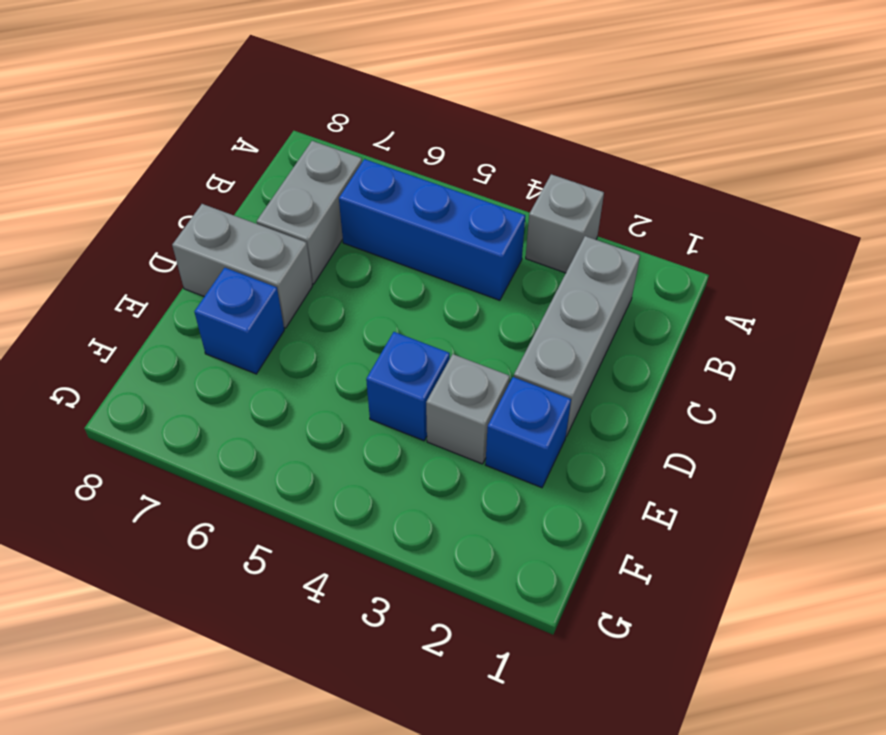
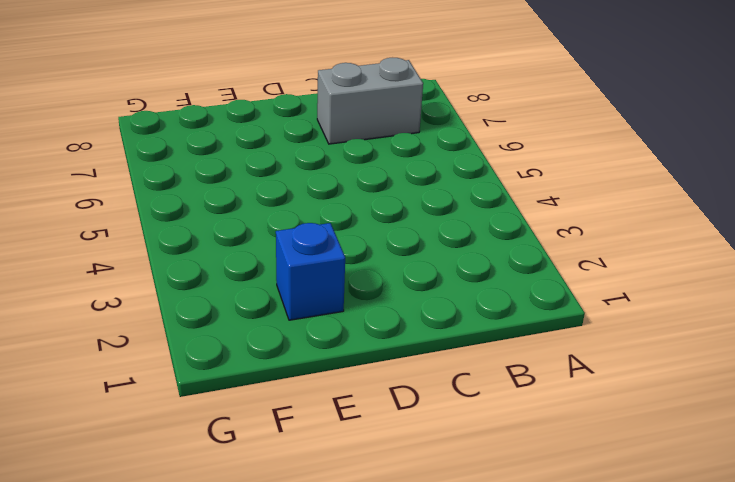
none -> grey 1x1 brick [526,174,604,273]
none -> grey 1x3 brick [514,236,640,436]

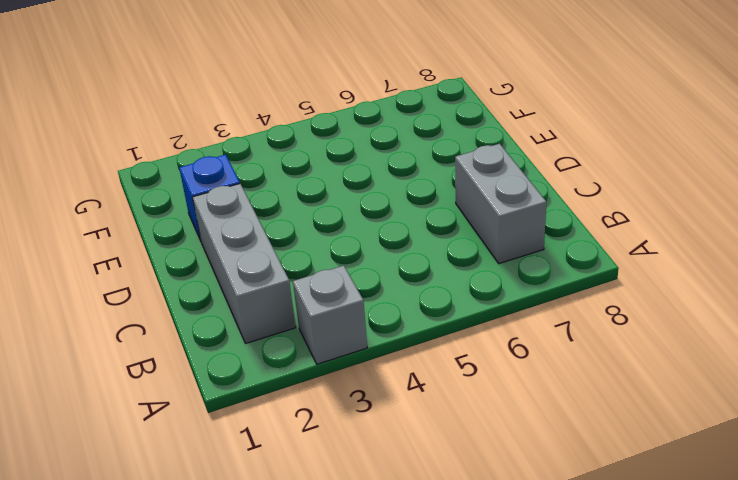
none -> blue 1x3 brick [339,159,525,300]
none -> grey 1x2 brick [172,204,312,328]

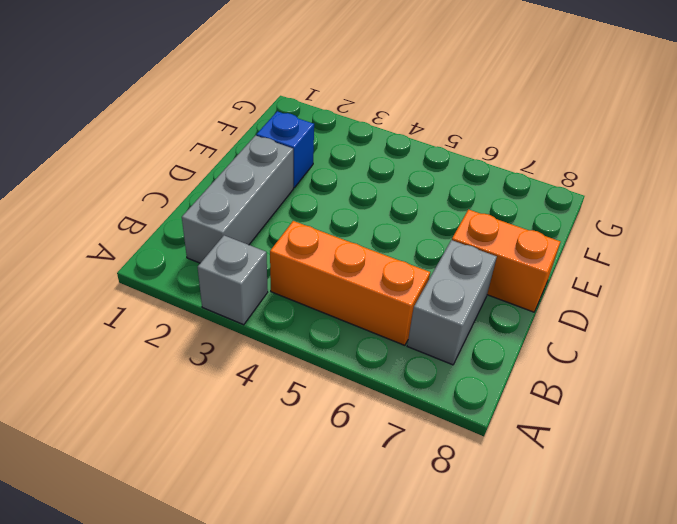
orange 1x3 brick [270,221,430,345] -> blue 1x3 brick [339,159,525,300]
orange 1x2 brick [452,210,560,312] -> grey 1x2 brick [172,204,312,328]
none -> grey 1x1 brick [426,354,510,464]
none -> blue 1x1 brick [366,332,450,441]

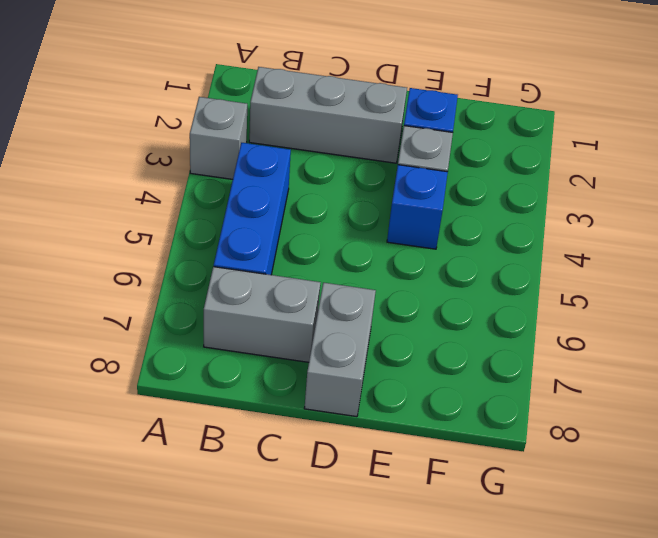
none -> blue 1x1 brick [194,268,284,374]

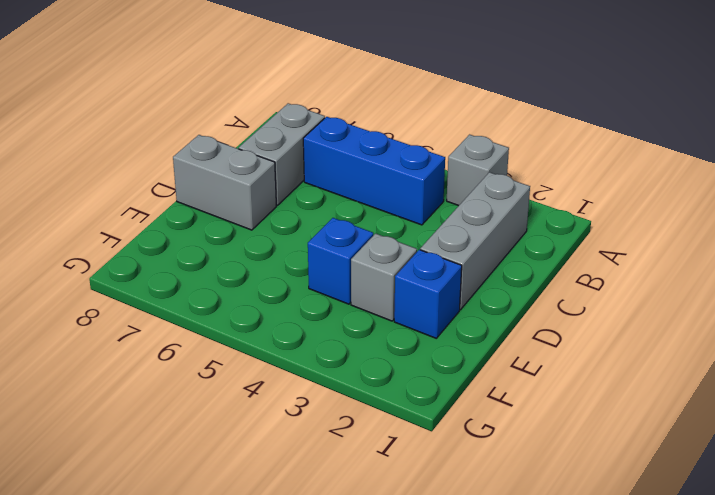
none -> blue 1x1 brick [194,268,284,374]

